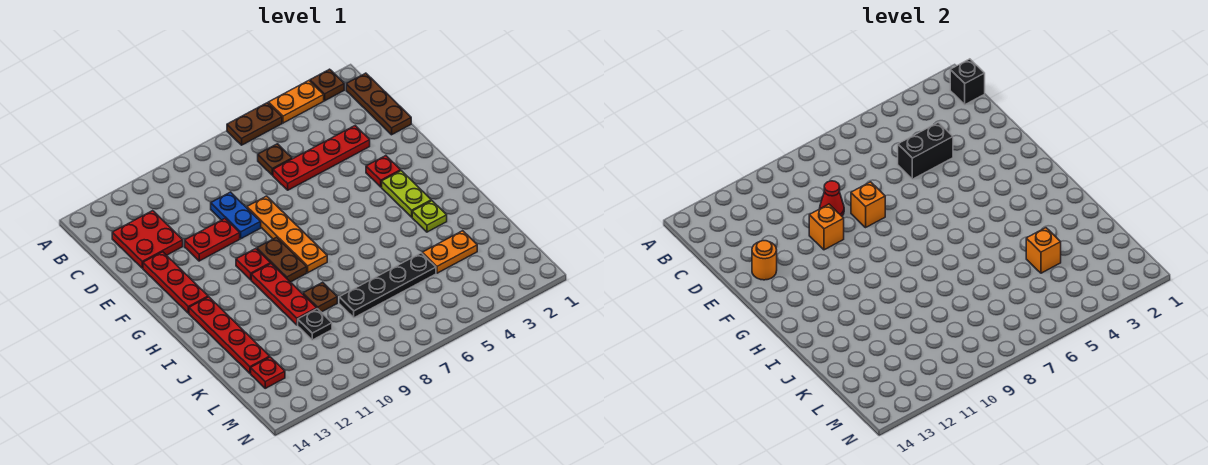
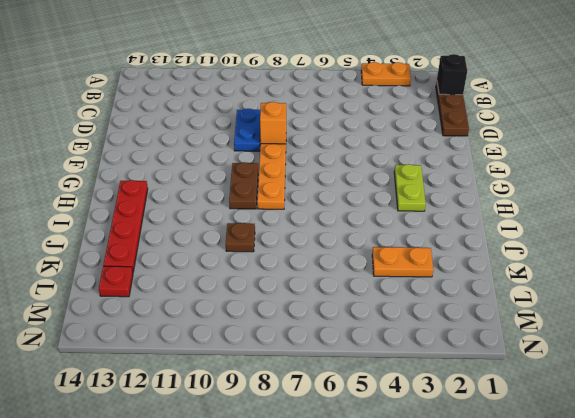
none -> brown 1x1 plate [310,69,344,101]
none -> brown 1x2 plate [227,103,282,145]
none -> brown 1x1 plate [258,144,292,175]
none -> red 2x2 plate [112,211,183,268]

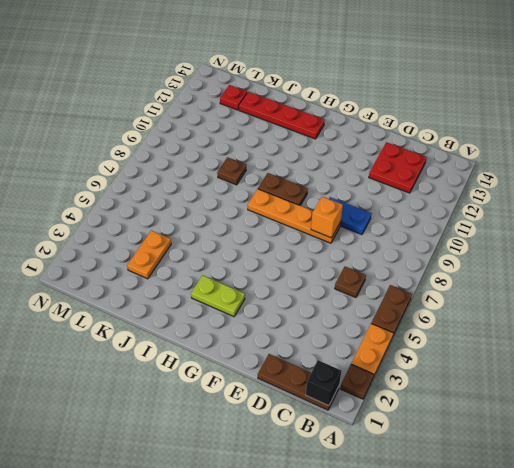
none -> red 1x4 plate [273,126,370,190]
none -> red 1x2 plate [185,219,240,261]
none -> red 1x3 plate [143,252,208,313]
none -> red 1x1 plate [366,156,401,187]

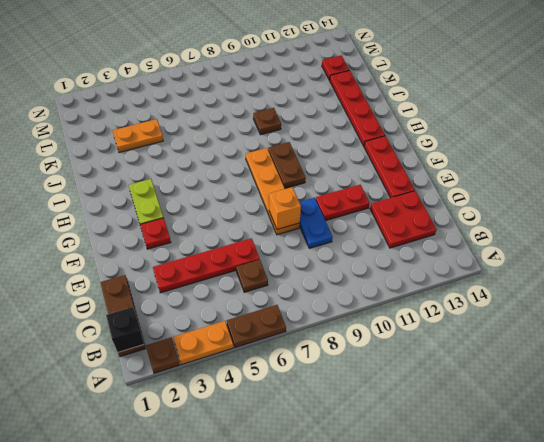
none -> red 1x1 plate [236,249,270,280]
none -> red 1x3 plate [251,264,317,325]
none -> lime 1x1 plate [412,201,447,232]
none -> black 1x4 plate [339,253,436,318]

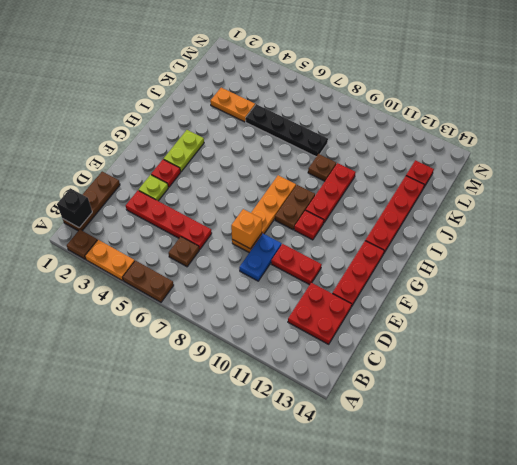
lime 1x1 plate [139,175,168,201] -> lime 1x1 plate moved to [412,201,447,232]
none -> black 1x1 plate [298,309,332,340]
none -> black 1x2 brick [898,122,953,179]
none -> red 1x1 cone [820,181,844,216]
none -> orange 1x1 brick [809,204,844,250]

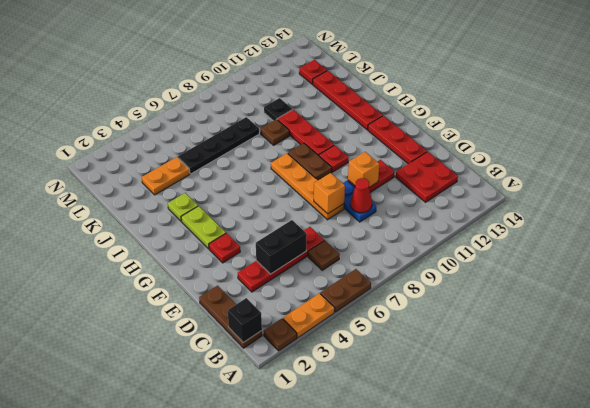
none -> orange 1x1 round brick [752,241,777,280]
none -> orange 1x1 brick [1026,228,1061,273]

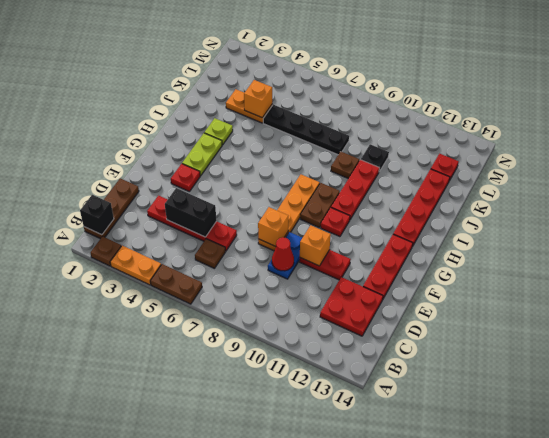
none -> orange 1x1 round brick [752,241,777,280]

